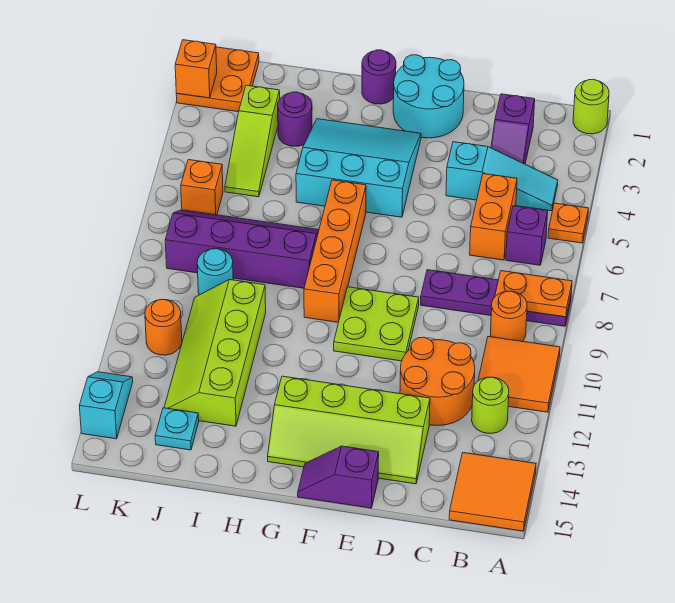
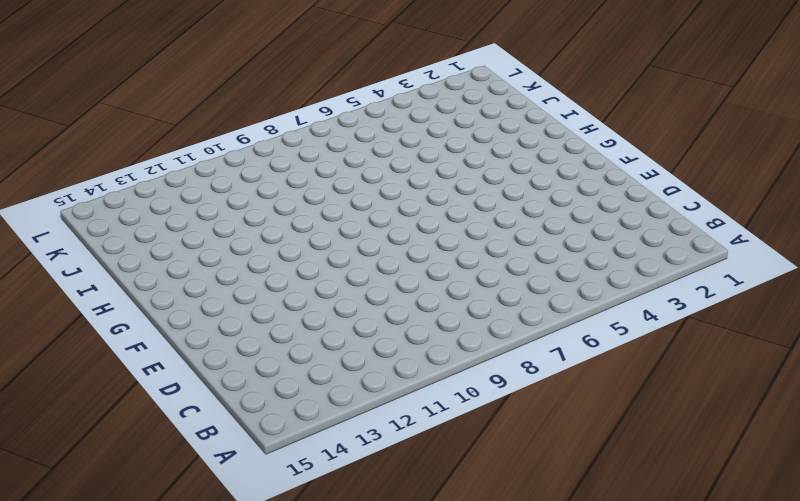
none -> lime 1x1 round brick [573,79,609,134]
none -> orange 1x1 plate [548,203,588,243]
none -> purple 1x4 plate [421,270,571,326]
none -> orange 2x2 tile [478,337,560,412]

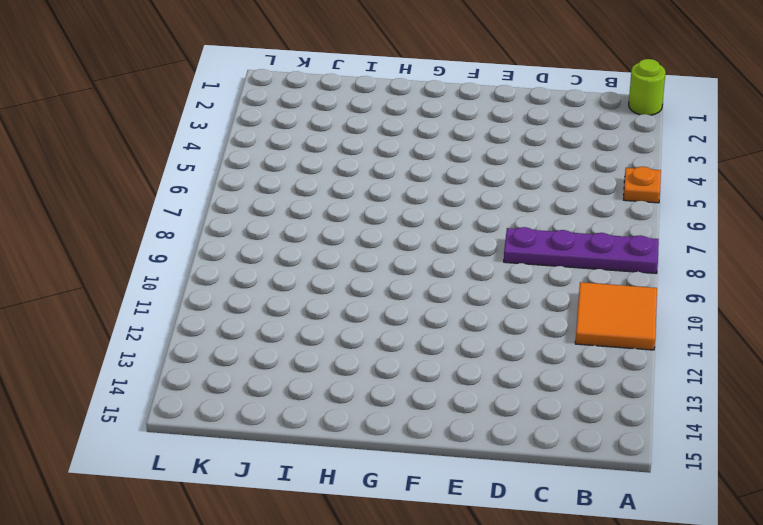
none -> orange 2x2 tile [449,453,536,531]
none -> cyan 1x3 slope [446,142,558,211]
none -> purple 1x1 brick [506,206,548,265]
none -> orange 1x1 round brick [491,291,527,341]

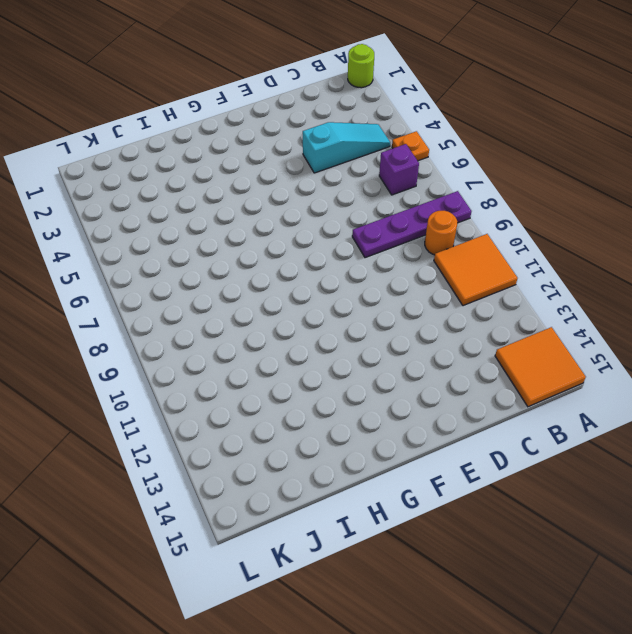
none -> lime 1x1 round brick [472,377,509,433]
none -> purple 1x2 slope [491,94,535,164]
none -> orange 1x2 brick [470,174,517,260]
none -> orange 2x2 round brick [400,337,475,426]

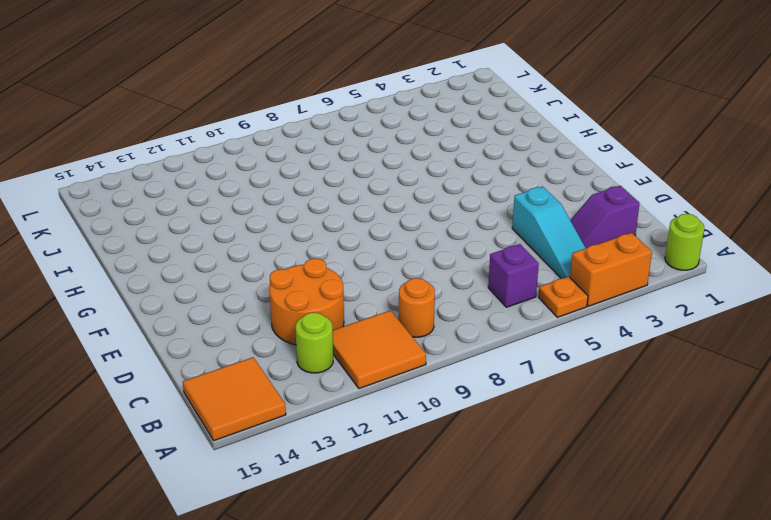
orange 1x2 brick [570,233,652,306] -> orange 1x2 brick moved to [470,174,517,260]
none -> purple 1x4 plate [421,270,571,326]
none -> lime 2x4 slope [268,376,430,484]
none -> cyan 2x2 round brick [393,55,464,138]
none -> lime 2x2 plate [334,287,419,361]

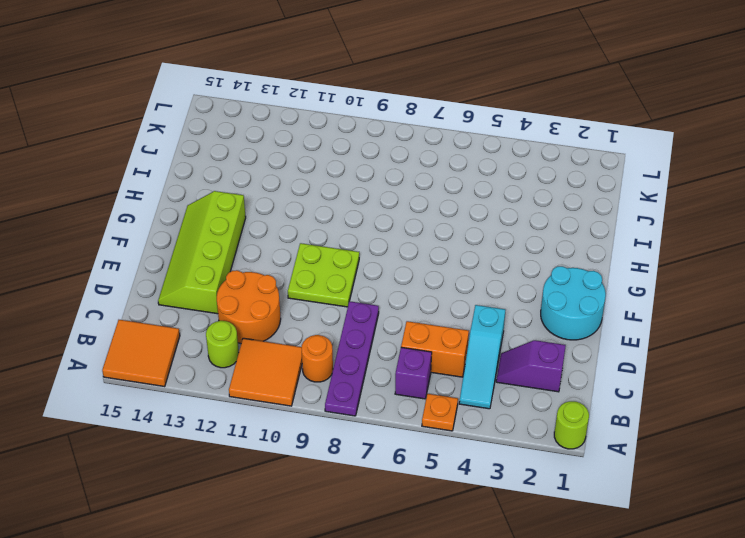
none -> purple 1x2 slope [298,446,379,508]
none -> cyan 3x3 slope [296,119,421,217]
none -> purple 1x1 round brick [362,50,396,104]
none -> orange 1x4 brick [304,180,366,322]

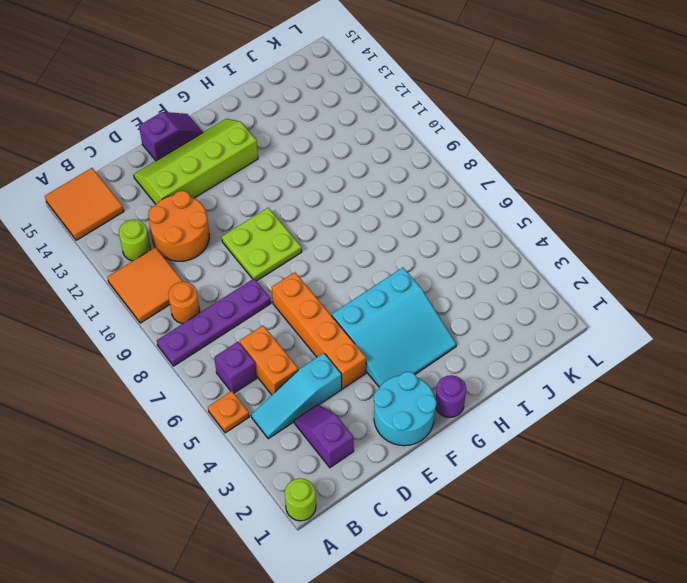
orange 1x4 brick [272,272,366,389] -> orange 1x4 brick moved to [304,180,366,322]
none -> purple 2x4 slope [165,210,319,288]
none -> purple 1x1 round brick [278,92,312,146]
none -> lime 2x4 slope [164,280,266,426]
none -> lime 1x3 slope [225,85,280,197]

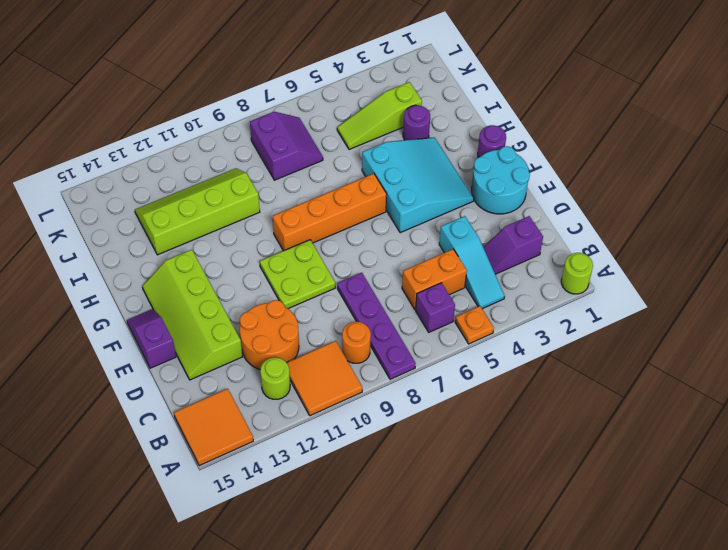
purple 2x2 slope [250,112,323,180] -> purple 2x4 slope [165,210,319,288]
none -> cyan 1x1 round brick [197,249,233,295]
none -> cyan 1x1 plate [155,408,199,450]
none -> orange 2x2 plate [176,47,259,112]
none -> orange 1x1 brick [181,160,223,215]

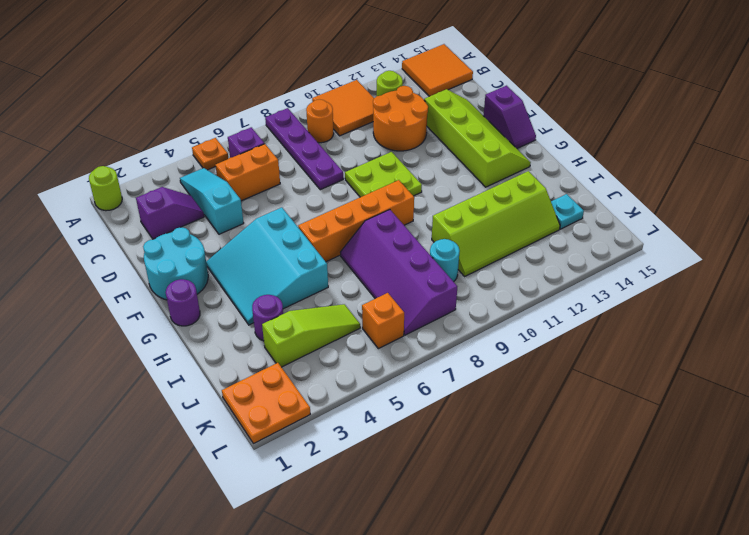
none -> orange 1x1 round brick [145,300,182,355]
none -> cyan 1x2 slope [80,372,133,439]
none -> orange 1x2 plate [495,271,572,317]
none -> orange 1x1 brick [175,40,217,98]

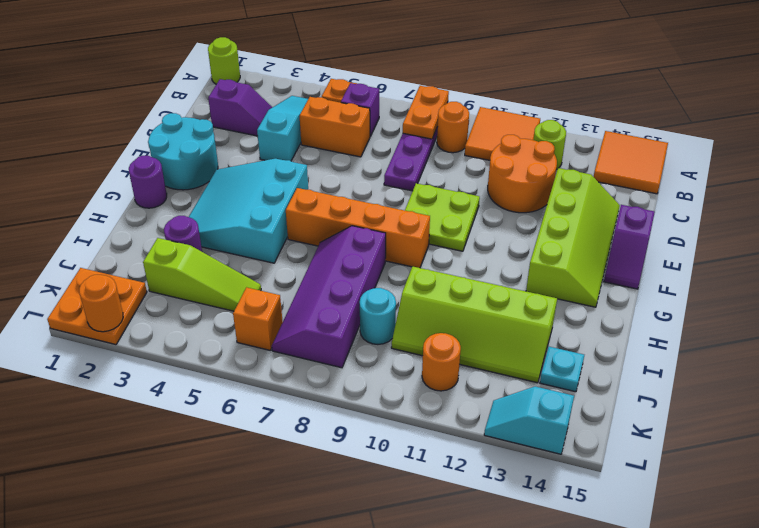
orange 1x1 round brick [79,275,123,332] -> orange 1x1 brick [175,40,217,98]

